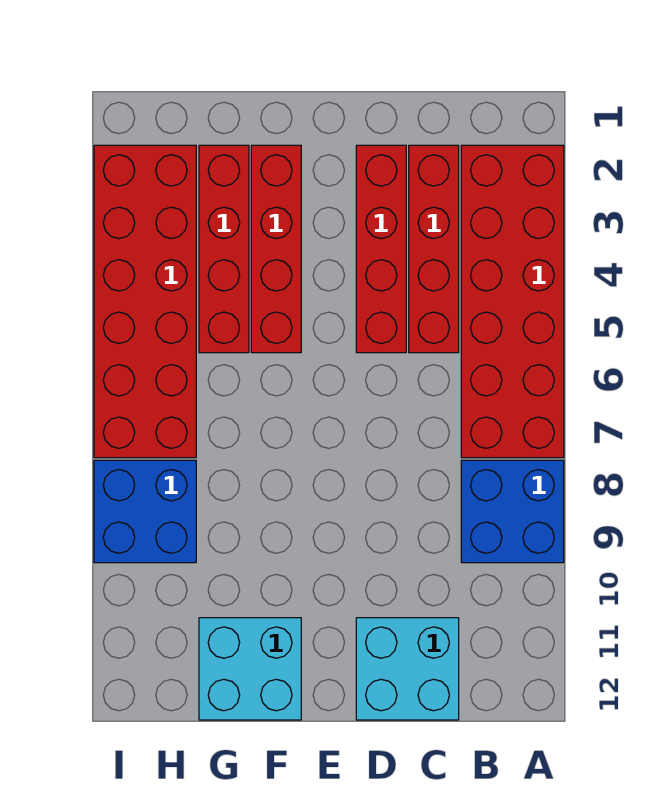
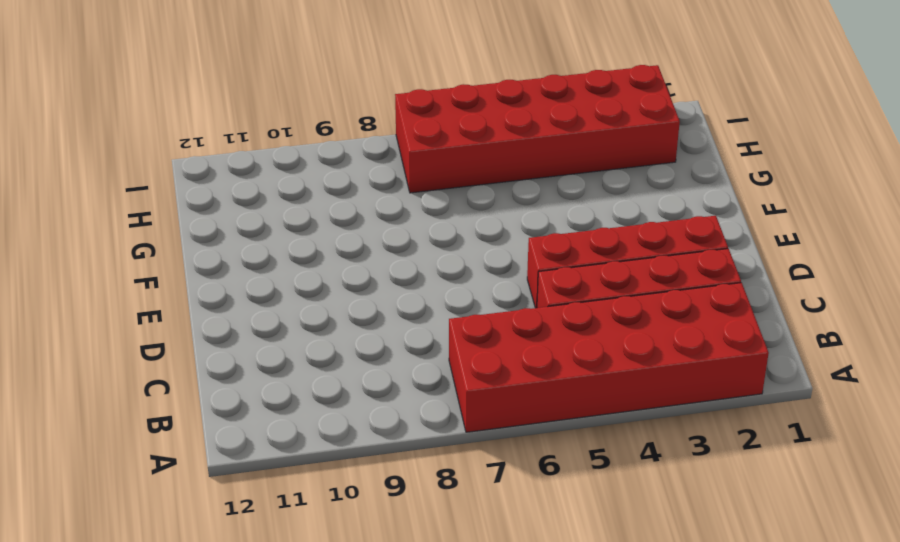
none -> blue 2x2 brick [461,460,564,563]
none -> cyan 2x2 brick [356,618,459,720]

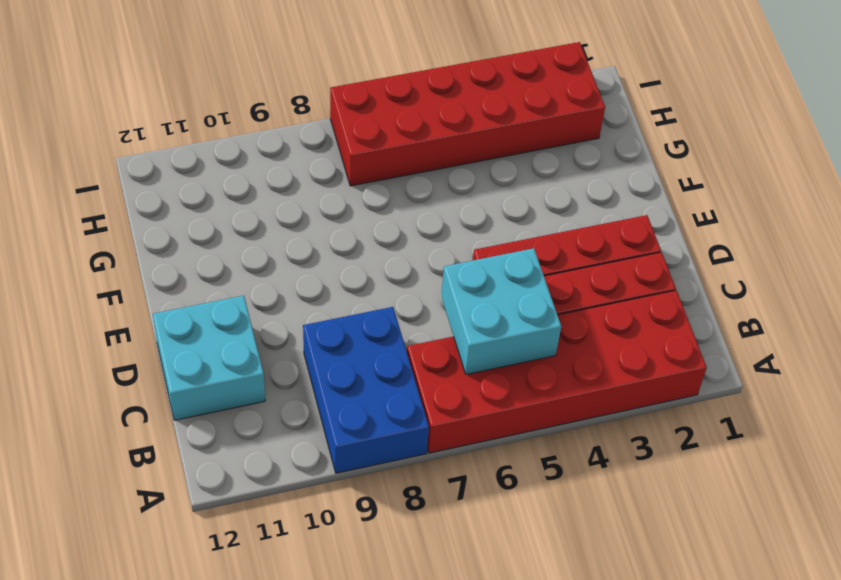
blue 2x3 brick [303,307,429,473] -> blue 2x2 brick [461,460,564,563]
cyan 2x2 brick [441,248,561,374] -> cyan 2x2 brick moved to [199,618,301,720]
none -> red 1x4 brick [251,145,301,353]
none -> red 1x4 brick [199,145,249,353]

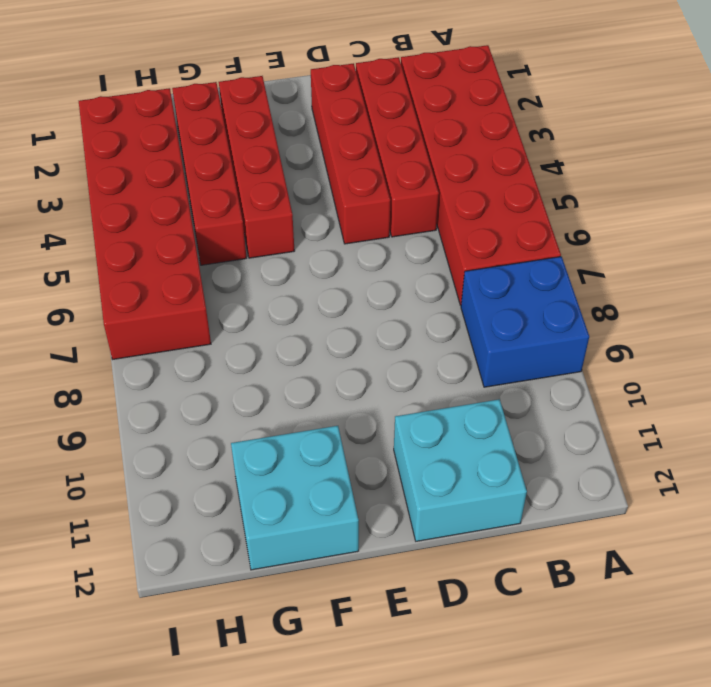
none -> blue 2x2 brick [94,460,196,563]

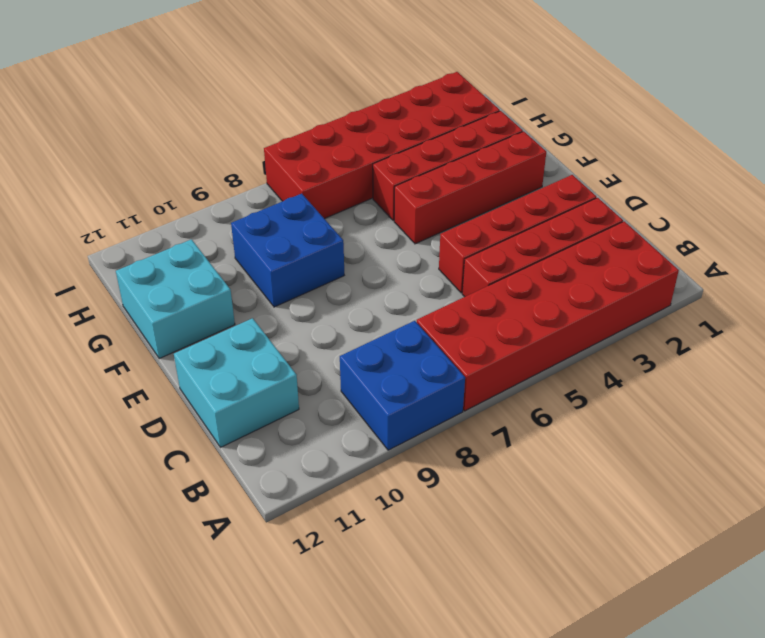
blue 2x2 brick [231,194,344,307] -> blue 2x2 brick moved to [94,460,196,563]

